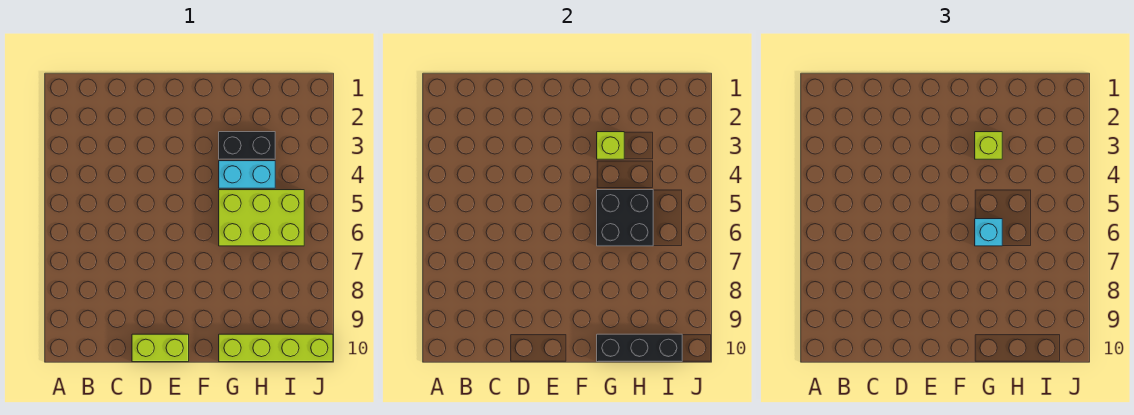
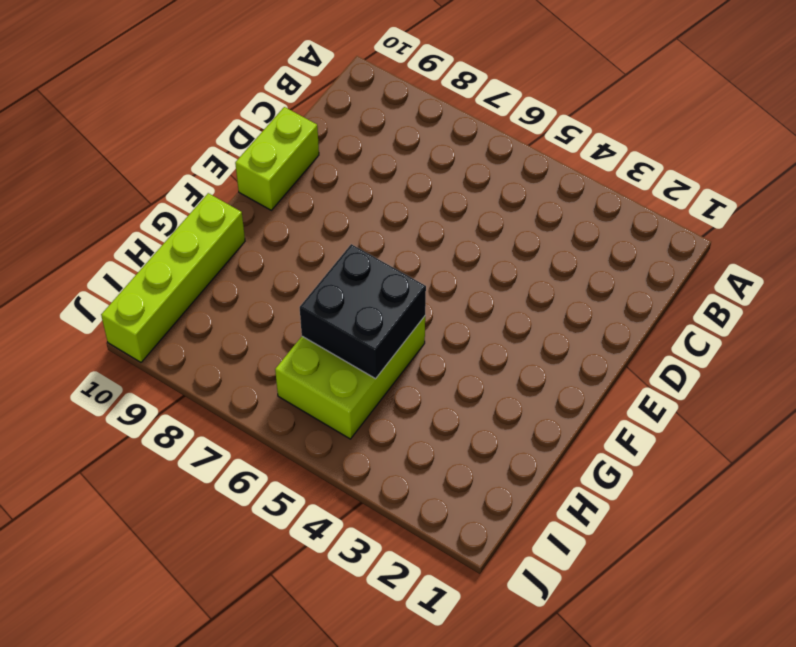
none -> black 1x2 brick [219,132,275,159]
none -> cyan 1x2 brick [219,161,275,188]

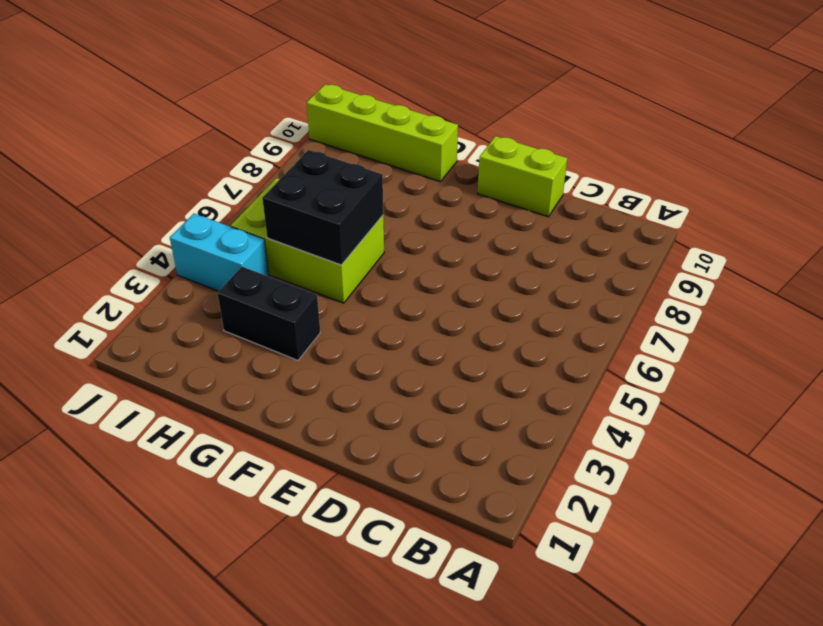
cyan 1x2 brick [170,214,269,291] -> cyan 1x2 brick moved to [219,161,275,188]
none -> lime 1x1 brick [597,132,624,159]
none -> black 1x3 brick [597,334,682,362]

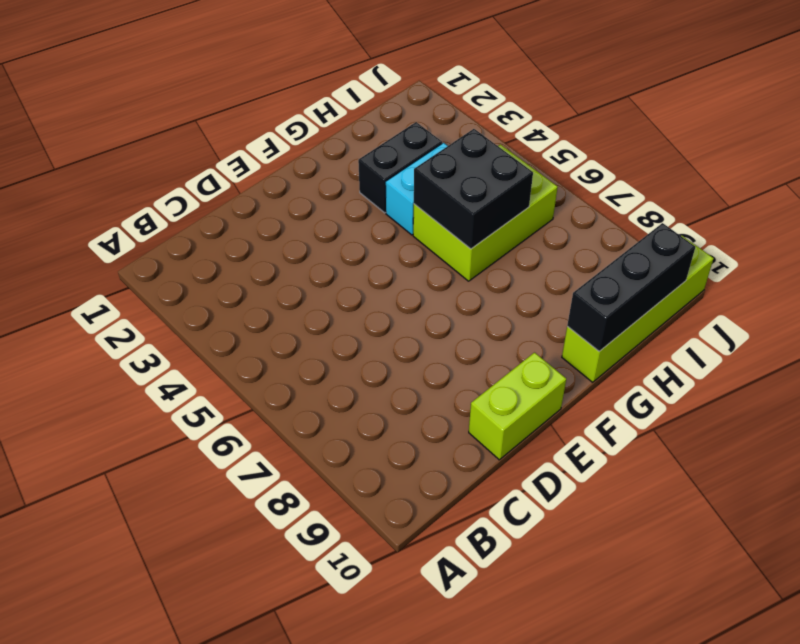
none -> lime 1x1 brick [597,132,624,159]
none -> lime 1x1 brick [975,132,1002,159]

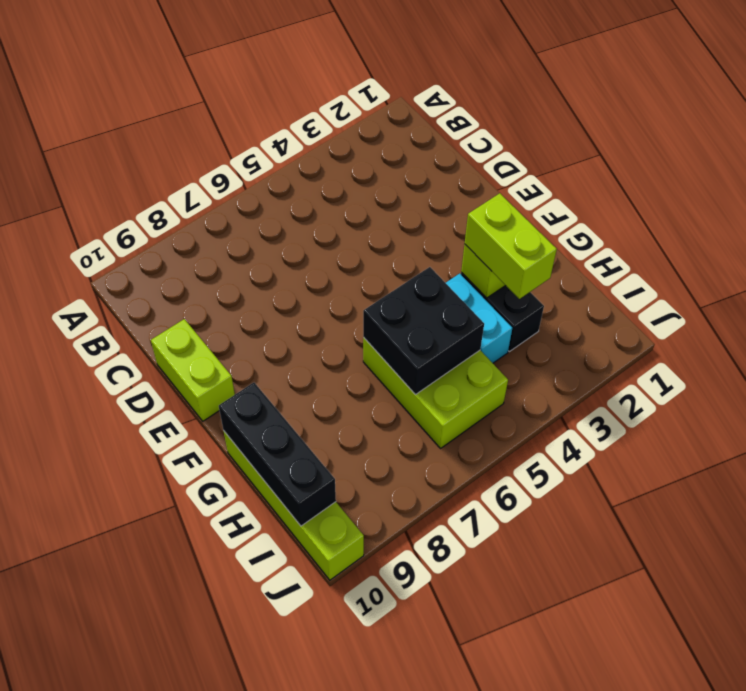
lime 1x2 brick [465,193,557,299] -> lime 1x1 brick [975,132,1002,159]
none -> cyan 1x1 brick [975,219,1002,246]

